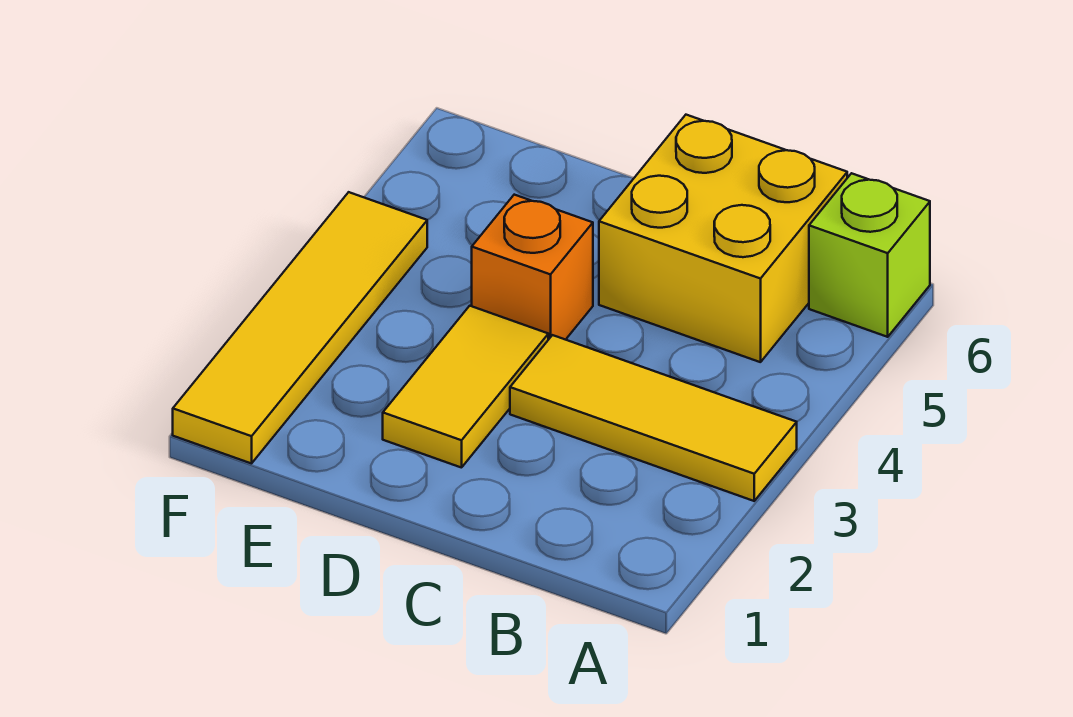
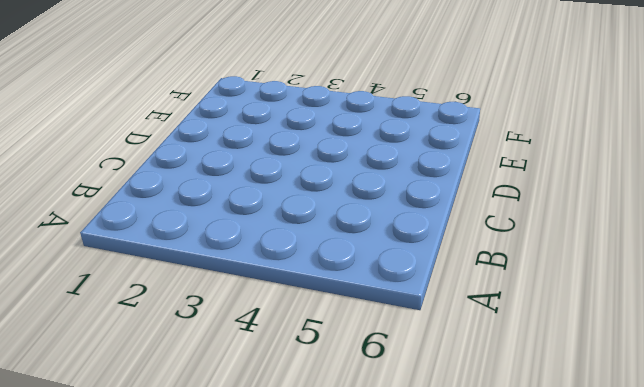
none -> yellow 1x3 tile [510,335,797,501]
none -> lime 1x1 brick [809,173,930,337]

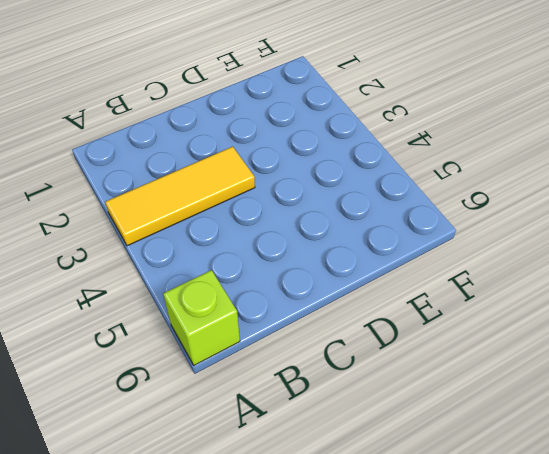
none -> yellow 2x2 brick [599,115,847,362]
none -> yellow 1x2 tile [383,306,548,468]

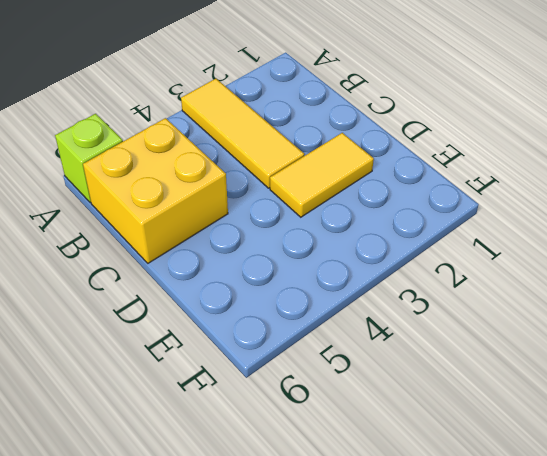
none -> orange 1x1 brick [472,195,593,340]
none -> yellow 1x4 tile [173,192,427,464]

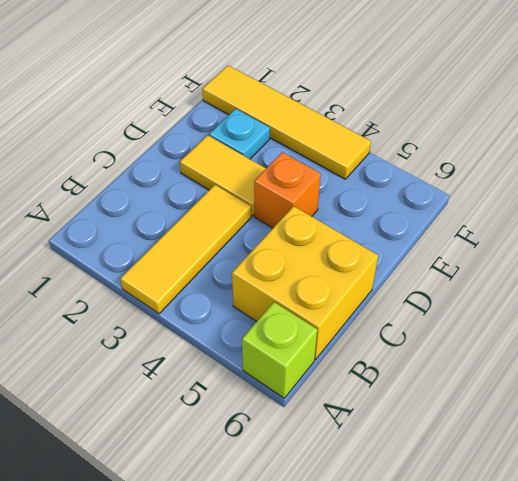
cyan 1x1 plate [209,109,270,159] -> none

